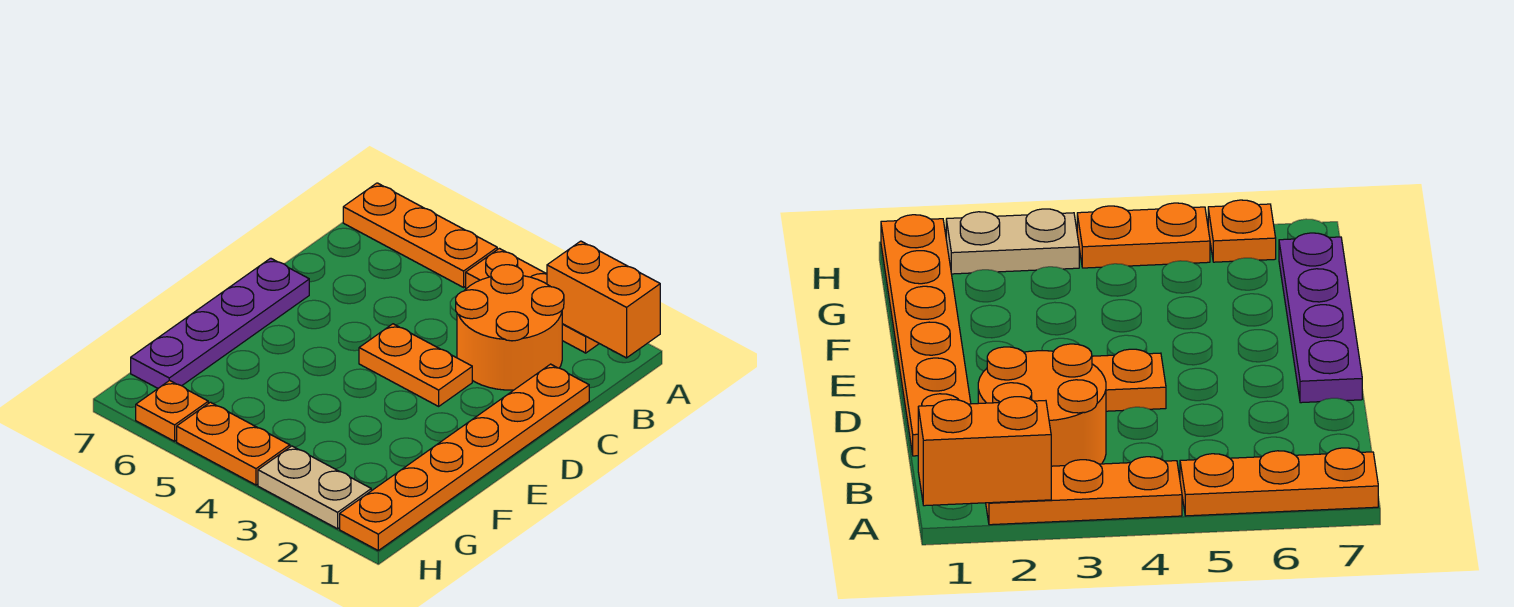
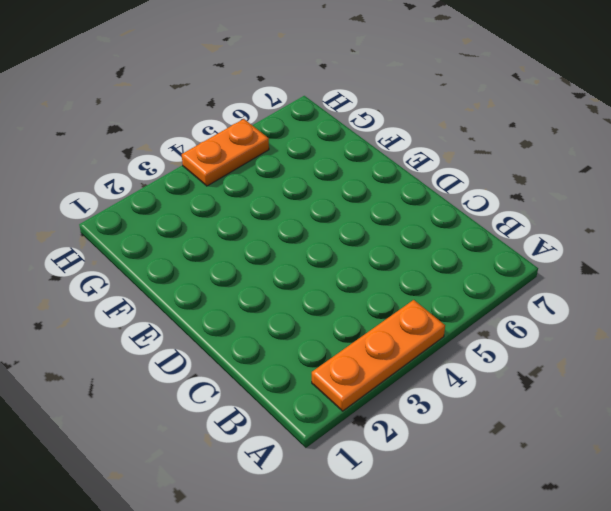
none -> orange 1x3 plate [343,183,497,287]
none -> orange 2x2 round brick [456,265,564,390]

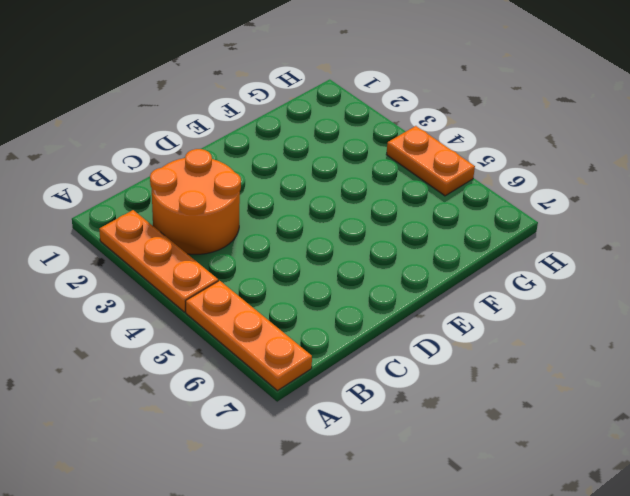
none -> orange 1x6 plate [340,364,589,550]
none -> orange 1x2 plate [359,324,472,406]

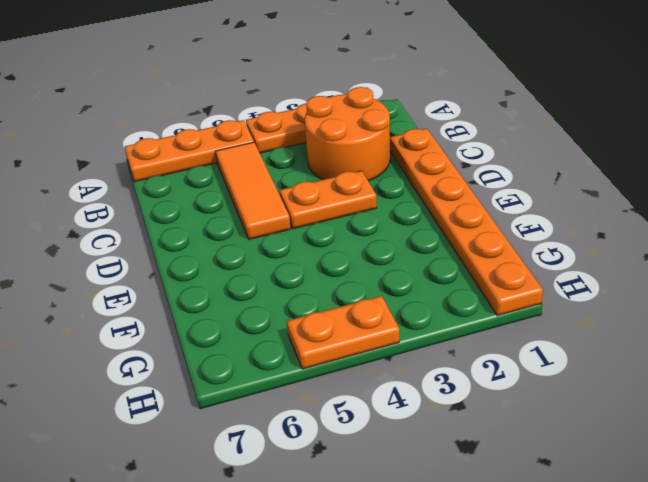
orange 1x3 tile [216,142,291,239] -> none
none -> purple 1x4 plate [131,258,309,388]
none -> tan 1x2 plate [258,446,371,529]

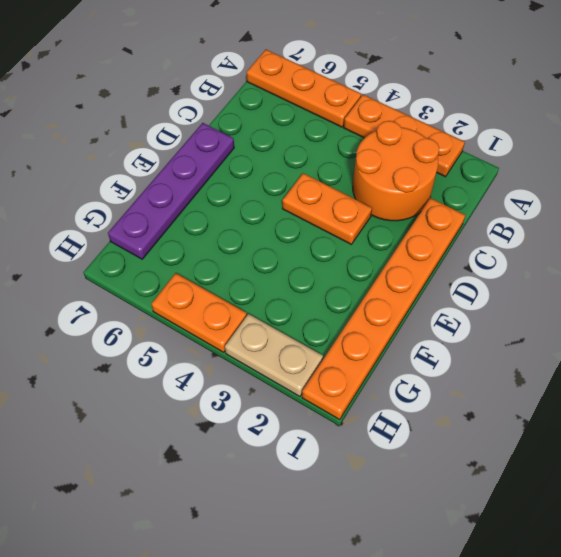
none -> orange 1x1 plate [136,380,208,441]
none -> orange 1x2 brick [547,241,660,358]

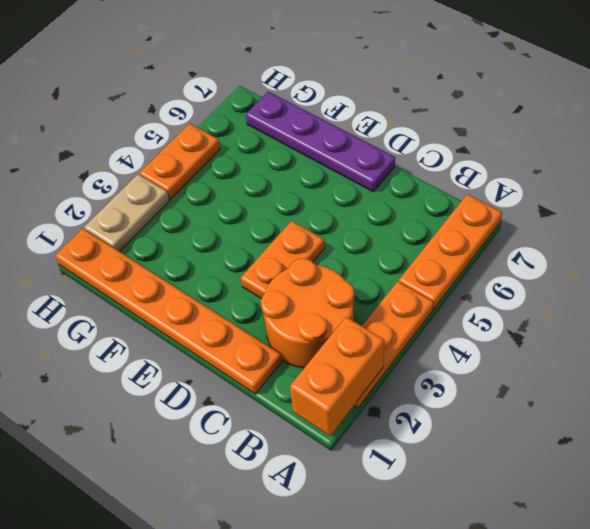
none -> orange 1x1 plate [136,380,208,441]

